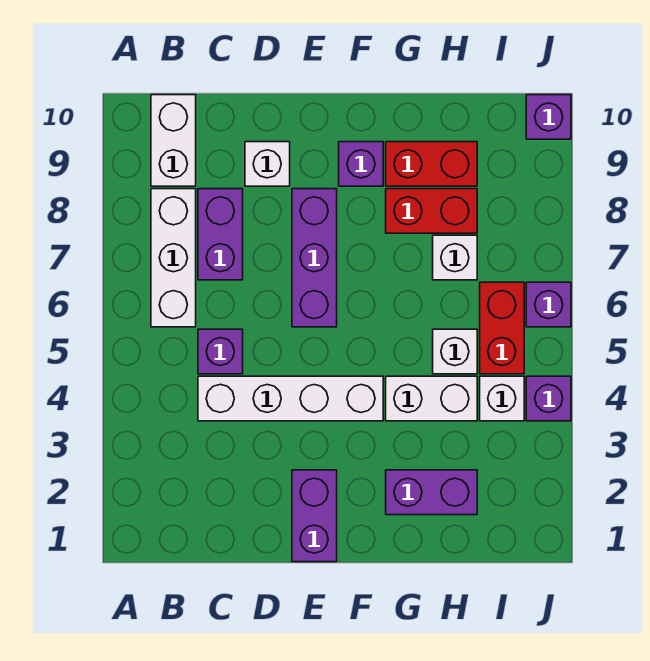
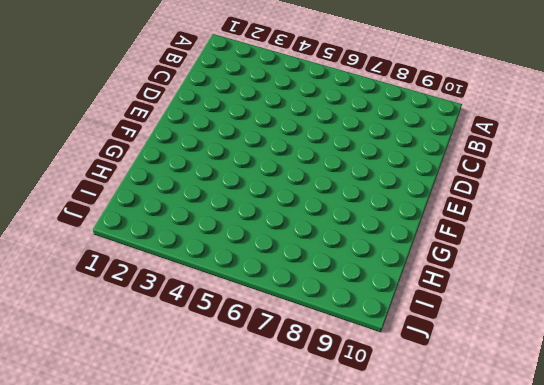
none -> white 1x3 brick [151,189,196,327]
none -> white 1x2 brick [151,95,196,186]
none -> white 1x4 brick [198,376,383,421]

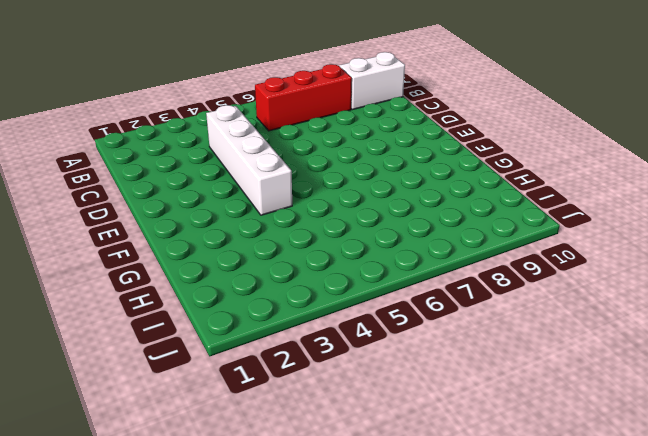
red 1x3 brick [255,64,352,131] -> white 1x3 brick [151,189,196,327]
none -> purple 1x1 brick [198,329,243,374]
none -> purple 1x2 brick [198,189,243,280]
none -> white 1x1 brick [245,142,290,186]

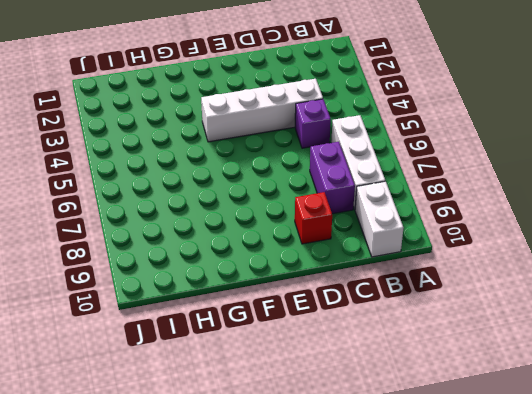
red 1x1 brick [295,192,332,244] -> white 1x1 brick [245,142,290,186]
none -> purple 1x2 brick [292,470,337,562]
none -> purple 1x3 brick [292,189,337,327]
none -> purple 1x1 brick [339,142,383,186]

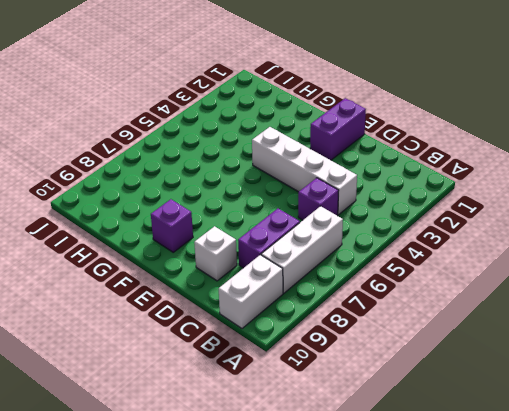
none -> purple 1x3 brick [292,189,337,327]
none -> purple 1x2 brick [386,470,477,515]
none -> white 1x2 brick [386,376,477,421]

